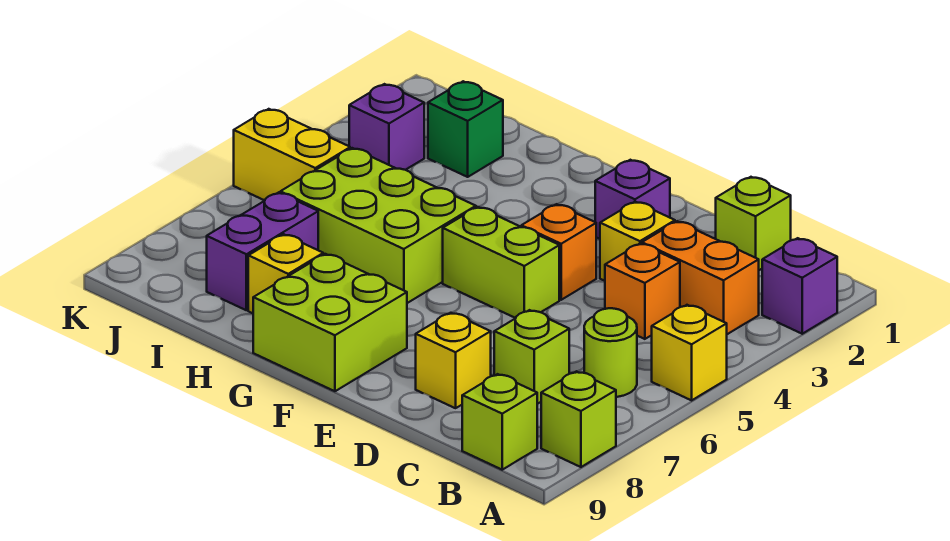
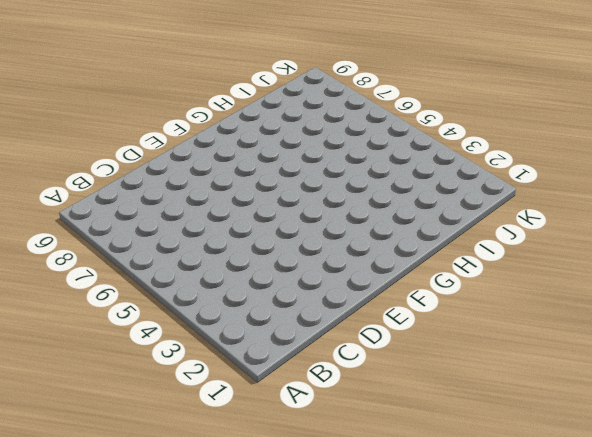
none -> purple 1x1 brick [762,238,837,334]
none -> yellow 1x1 brick [652,305,727,400]
none -> lime 1x1 brick [541,371,616,467]

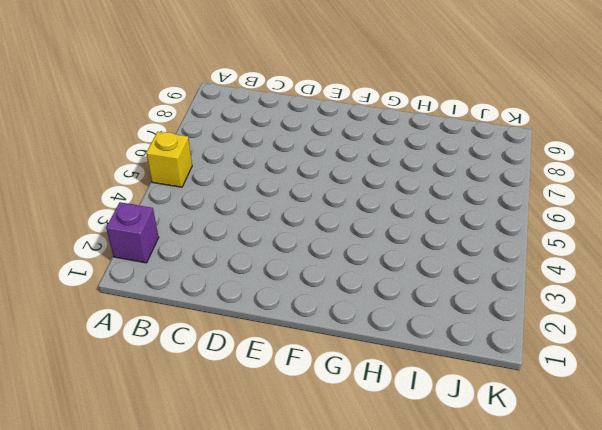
none -> lime 1x1 brick [541,371,616,467]
none -> orange 1x2 brick [642,221,759,334]
none -> lime 1x1 round brick [584,308,637,397]

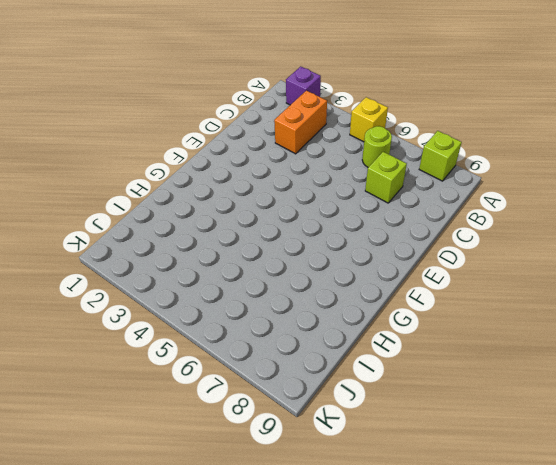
none -> lime 1x1 brick [462,374,537,470]
none -> lime 1x1 brick [716,177,791,270]
none -> orange 1x1 brick [605,243,680,339]

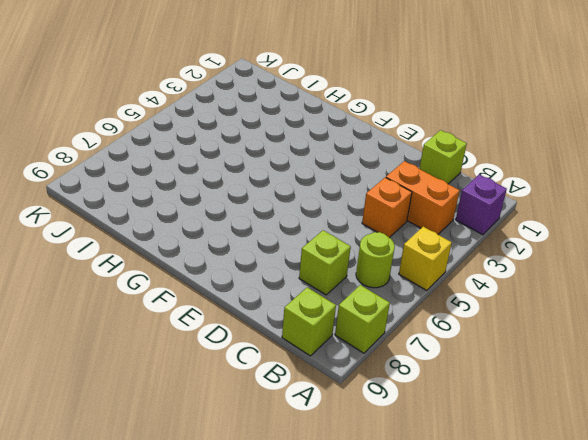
none -> yellow 1x1 brick [600,202,675,281]
none -> yellow 1x1 brick [416,313,491,408]
none -> purple 1x1 brick [595,160,670,239]

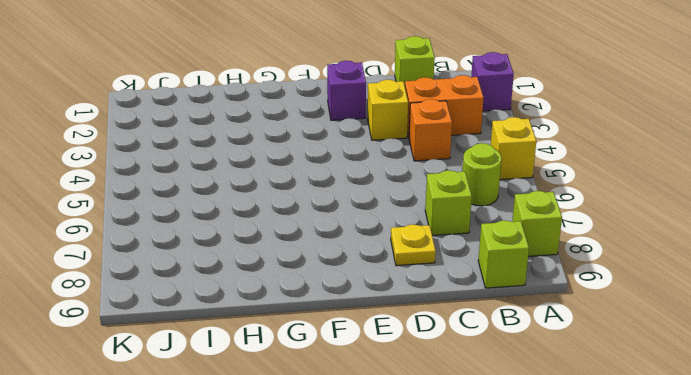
yellow 1x1 plate [391,224,436,266] -> yellow 1x1 brick [416,313,491,408]
none -> orange 1x1 brick [521,204,596,300]
none -> lime 1x2 brick [443,207,559,318]
none -> lime 2x2 brick [253,254,407,391]

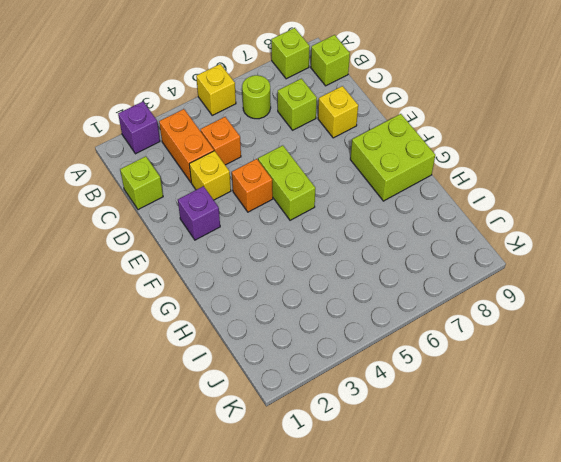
none -> lime 2x3 brick [280,148,476,303]
none -> yellow 1x1 brick [248,234,323,313]
none -> green 1x1 brick [428,81,503,177]

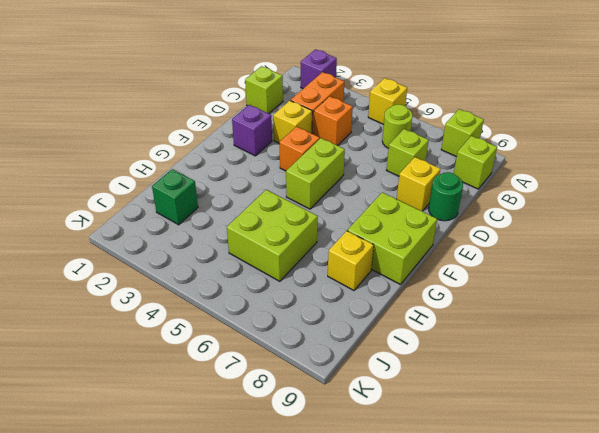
green 1x1 round brick [429,172,463,221] -> none
lime 2x2 brick [227,190,318,281] -> lime 2x3 brick [280,148,476,303]
none -> purple 1x2 brick [207,192,318,310]
none -> purple 1x1 brick [349,84,424,170]
none -> yellow 1x2 brick [234,109,350,200]

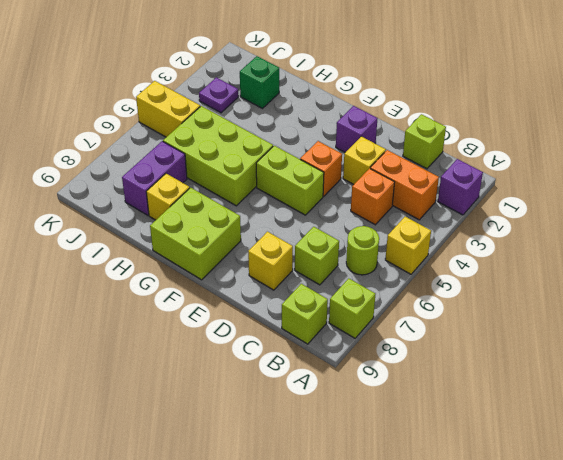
purple 1x1 plate [199,78,238,113] -> purple 1x1 brick [349,84,424,170]

